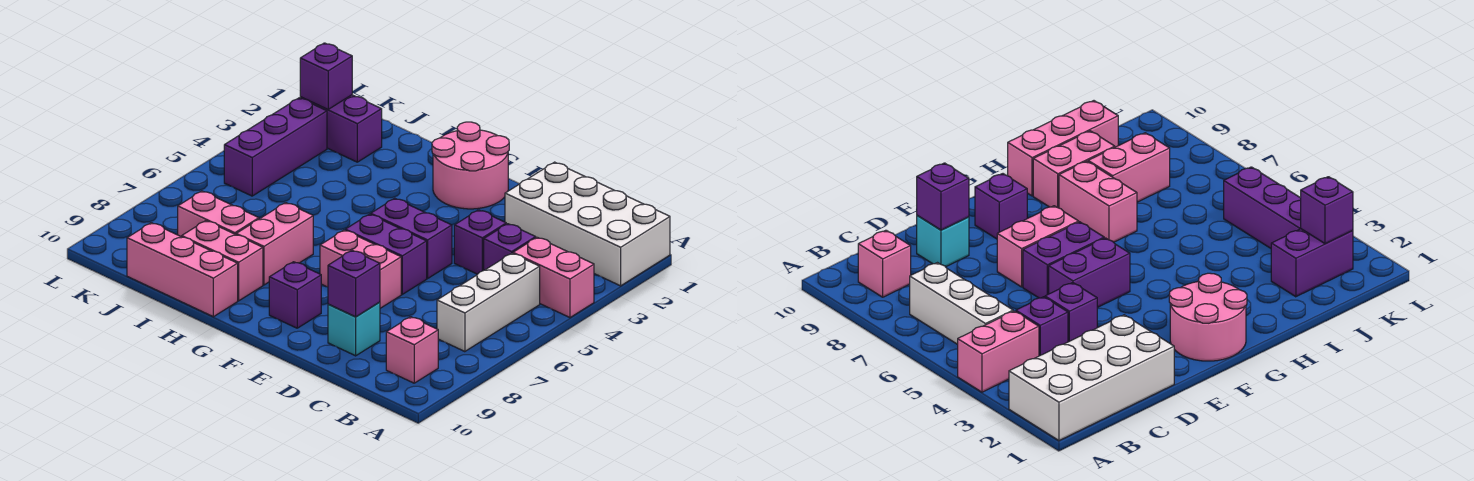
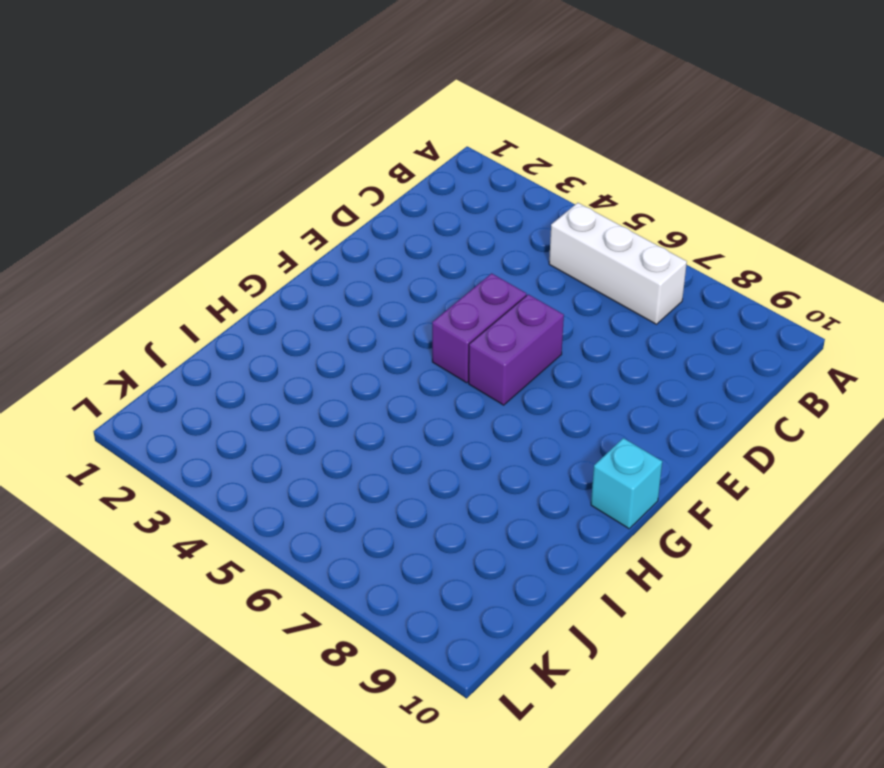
cyan 1x1 brick [591,438,662,529] -> cyan 1x1 brick moved to [328,302,380,356]
none -> white 2x4 brick [505,162,670,286]
none -> pink 1x2 brick [513,237,594,318]
none -> pink 1x1 brick [386,317,438,383]

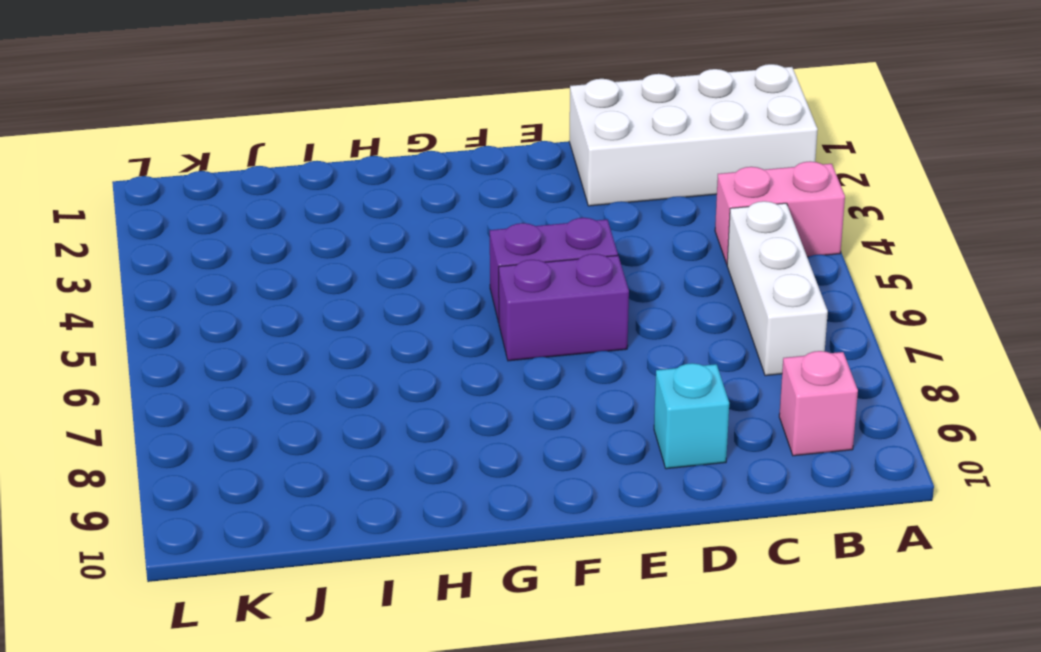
none -> purple 1x1 brick [484,224,536,270]
none -> purple 1x1 brick [454,210,506,274]
none -> pink 1x2 brick [320,230,401,308]

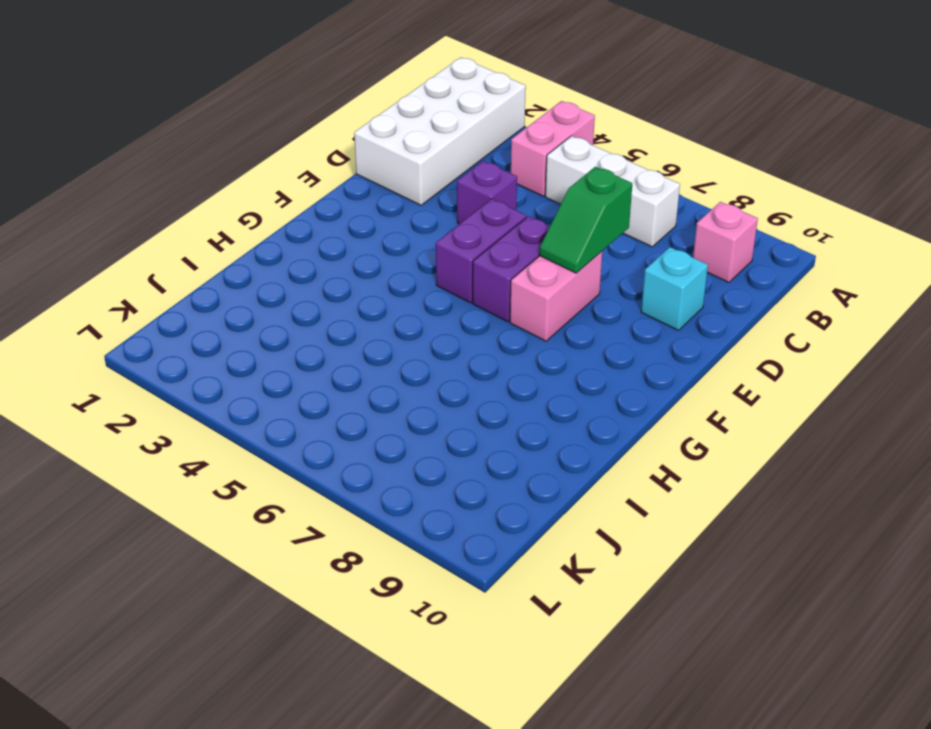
green 1x2 slope [539,167,632,273] -> none
none -> purple 1x1 brick [484,224,536,270]
none -> pink 2x2 round brick [432,122,509,209]
none -> purple 1x1 brick [269,262,321,328]

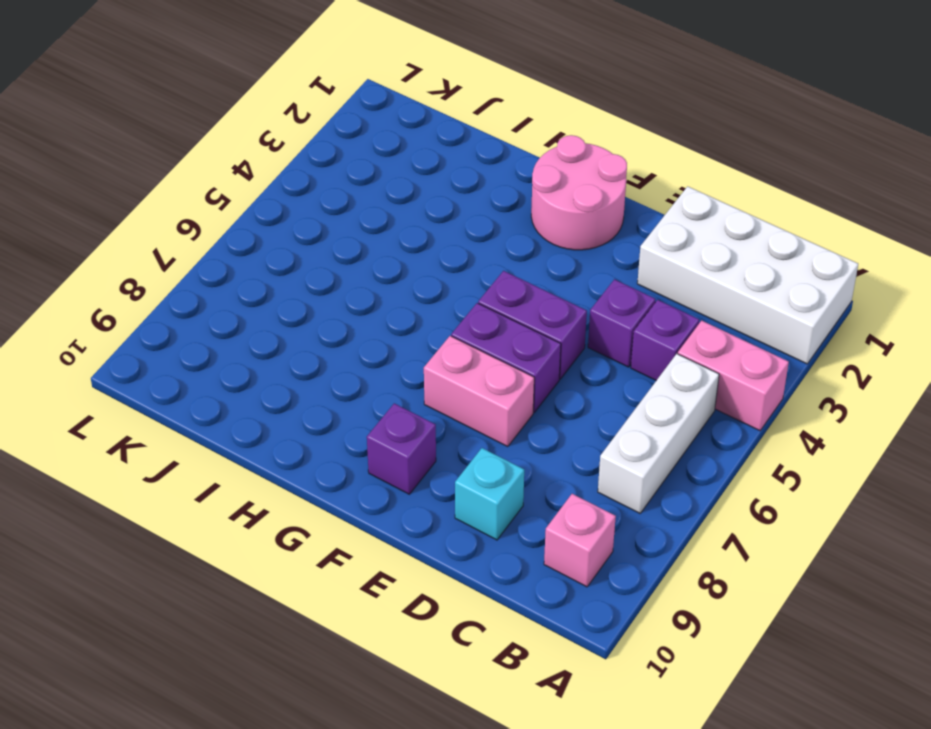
none -> pink 1x2 brick [236,203,313,285]
none -> pink 1x2 brick [182,221,263,301]
none -> pink 1x3 brick [127,223,238,317]

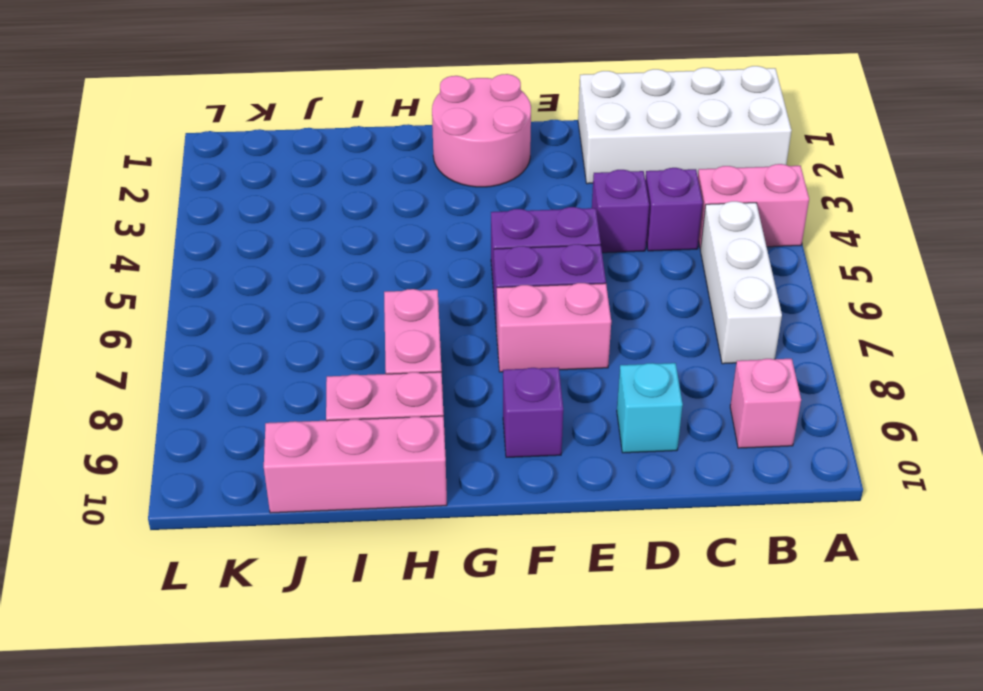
none -> pink 1x2 brick [178,191,259,237]
none -> purple 1x2 brick [300,95,382,162]
none -> purple 1x3 brick [224,98,327,196]

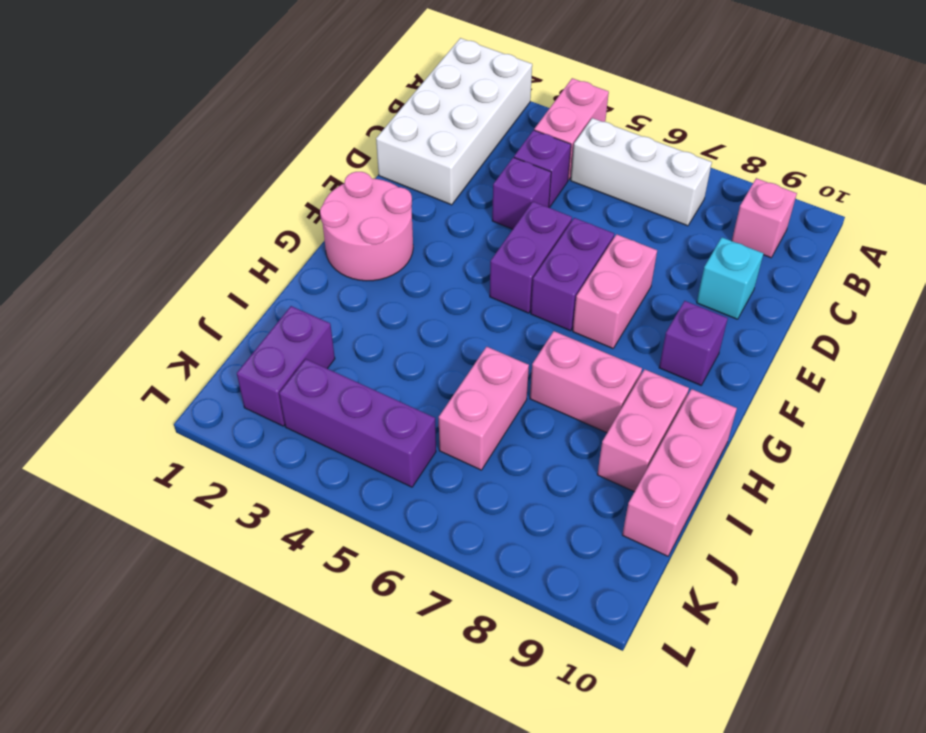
pink 1x2 brick [439,347,529,470] -> pink 1x2 brick moved to [178,191,259,237]
none -> purple 1x1 brick [328,250,380,317]
none -> purple 1x1 brick [300,43,352,110]

